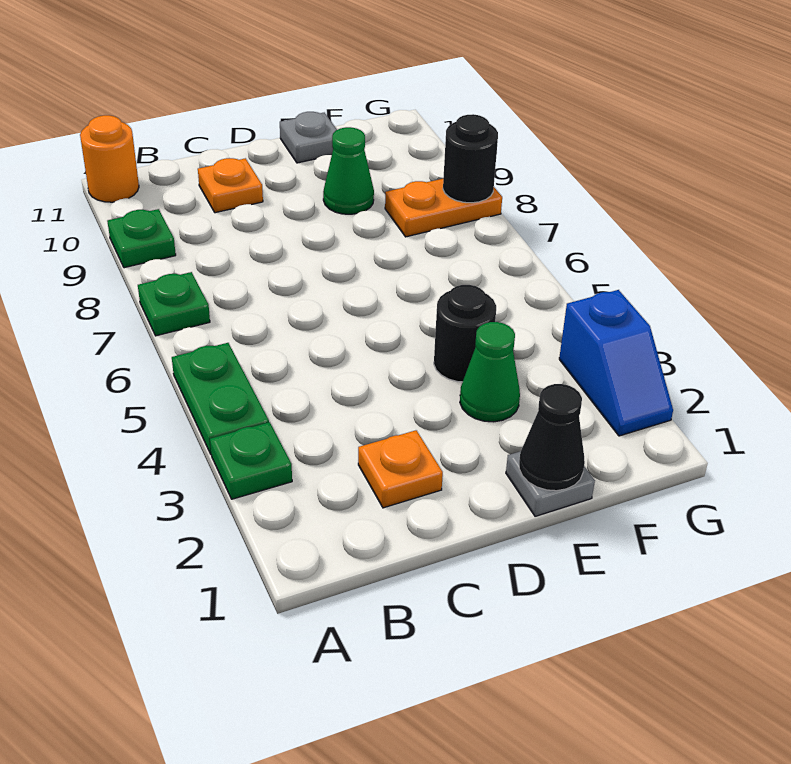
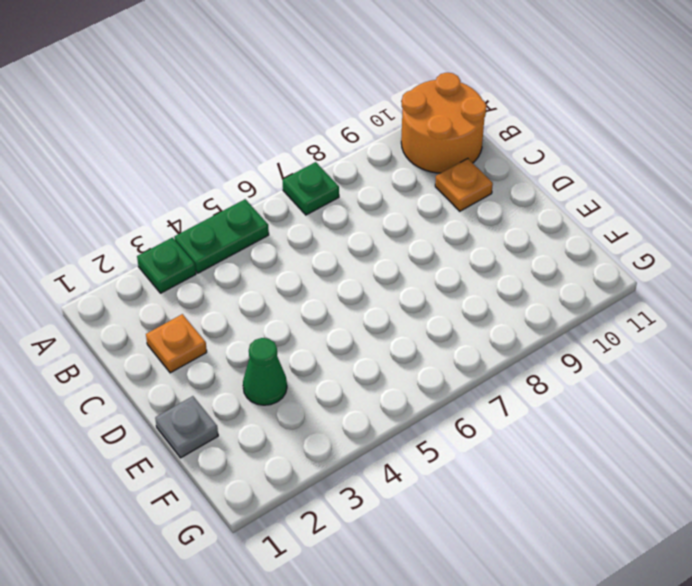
orange 2x2 round brick [401,73,487,173] -> orange 1x1 round brick [80,115,139,202]
none -> green 1x1 plate [107,209,176,268]
none -> black 1x1 round brick [434,285,496,382]
none -> green 1x1 cone [323,127,374,214]

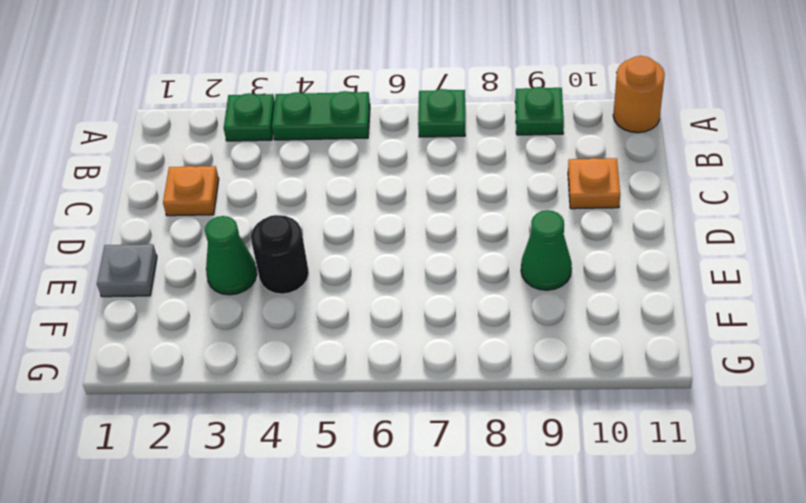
none -> grey 1x1 plate [280,112,337,163]
none -> orange 1x2 plate [385,179,502,237]
none -> blue 1x2 slope [559,290,673,436]

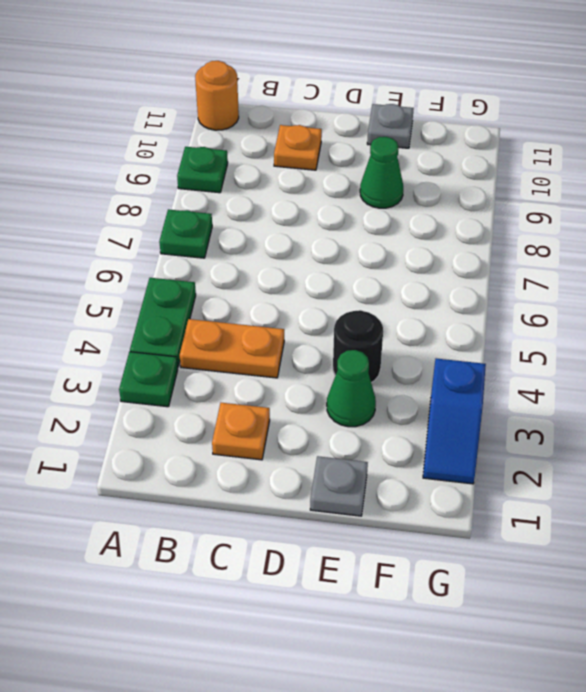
orange 1x2 plate [180,319,284,378] -> orange 1x2 plate moved to [385,179,502,237]
none -> black 1x1 cone [519,384,585,491]
none -> black 1x1 round brick [443,114,498,203]

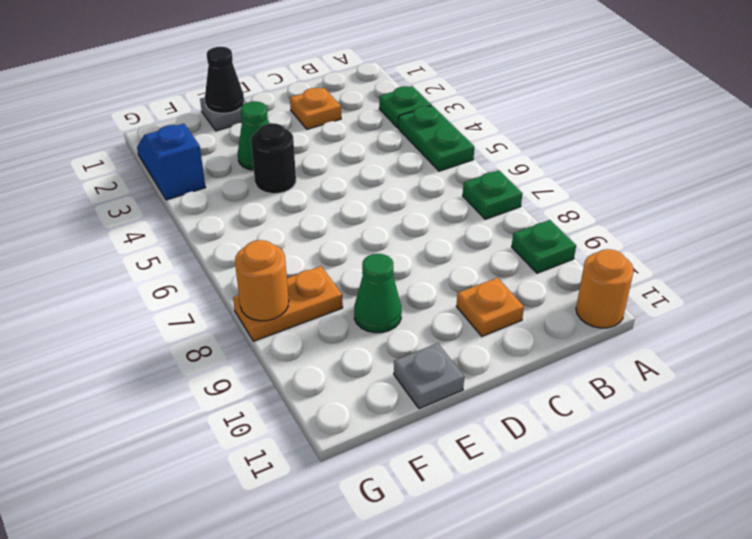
orange 1x1 round brick [235,240,289,321] -> black 1x1 round brick [443,114,498,203]

